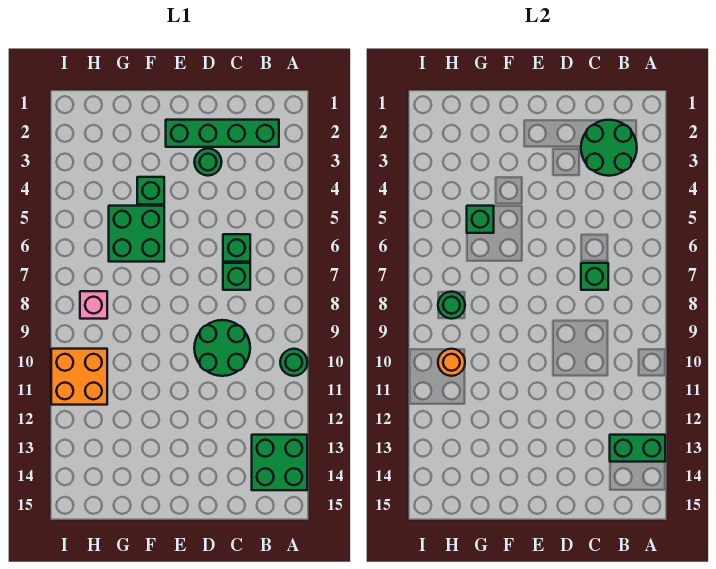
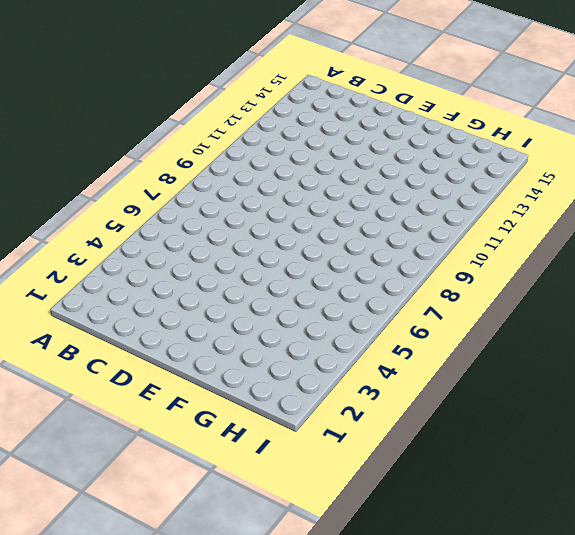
none -> green 1x1 round brick [280,349,307,376]
none -> green 2x2 brick [252,435,307,490]
none -> green 1x4 brick [166,120,279,147]

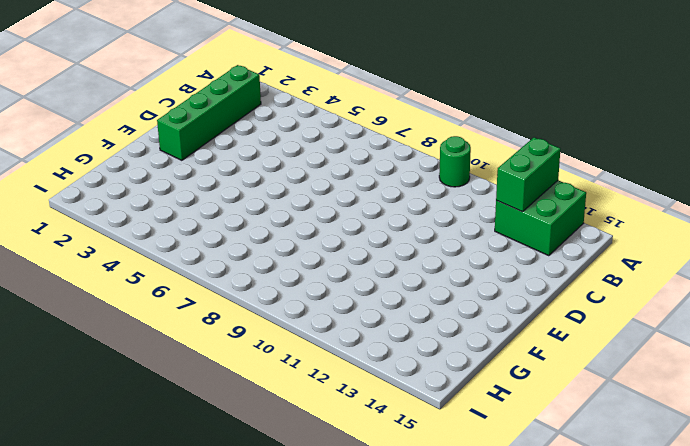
none -> green 1x1 brick [223,234,250,262]
none -> green 1x1 brick [223,263,250,290]
none -> green 2x2 round brick [194,320,250,376]

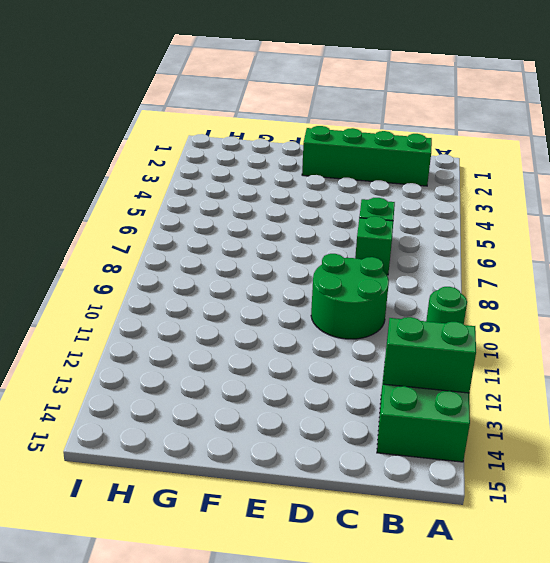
none -> green 1x1 round brick [194,148,222,176]
none -> green 1x1 brick [137,177,164,204]
none -> green 2x2 brick [109,206,164,262]

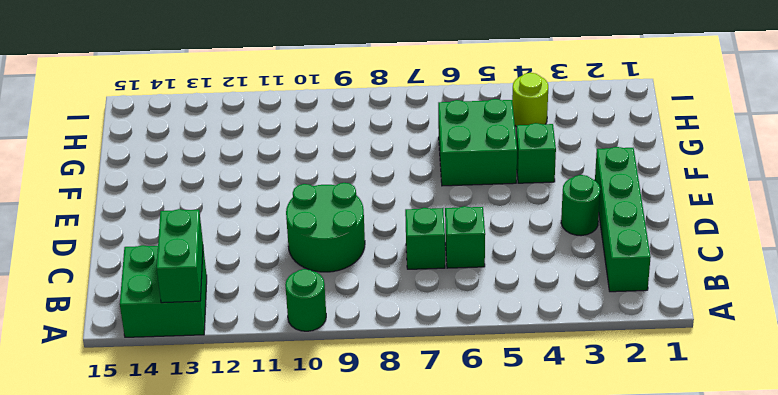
lime 1x1 round brick [512,73,548,127] -> none
none -> pink 1x1 brick [80,291,107,319]
none -> orange 2x2 brick [51,349,107,405]
none -> green 2x2 round brick [581,120,637,176]

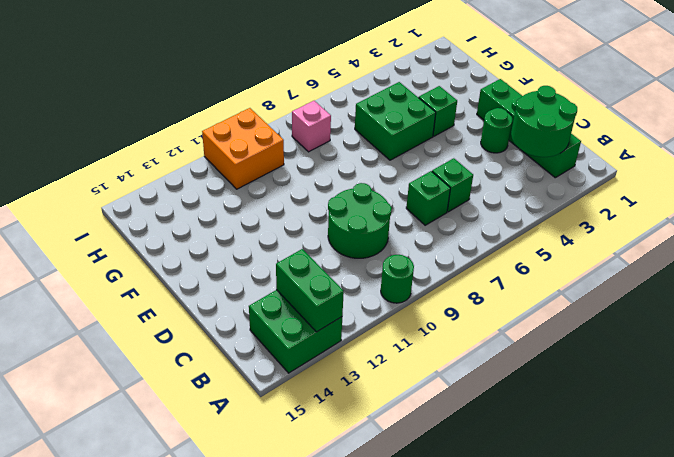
none -> green 1x1 brick [581,263,608,290]
none -> green 1x1 brick [467,206,494,233]
none -> green 1x1 round brick [438,292,465,319]

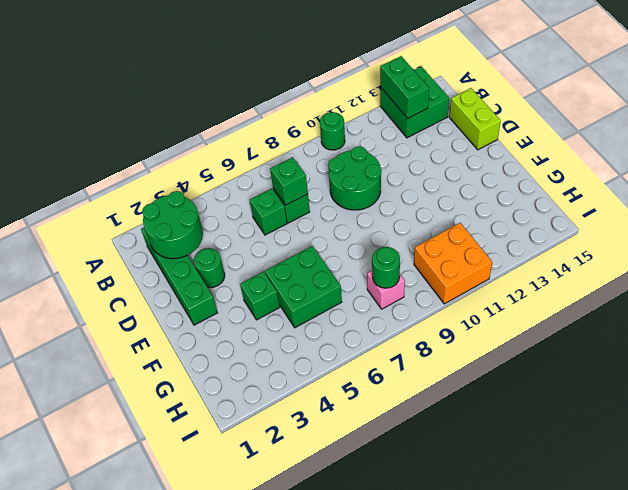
lime 1x2 brick [449,88,501,150] -> none
none -> green 1x1 brick [467,206,494,233]
none -> orange 1x1 round brick [438,349,465,376]

